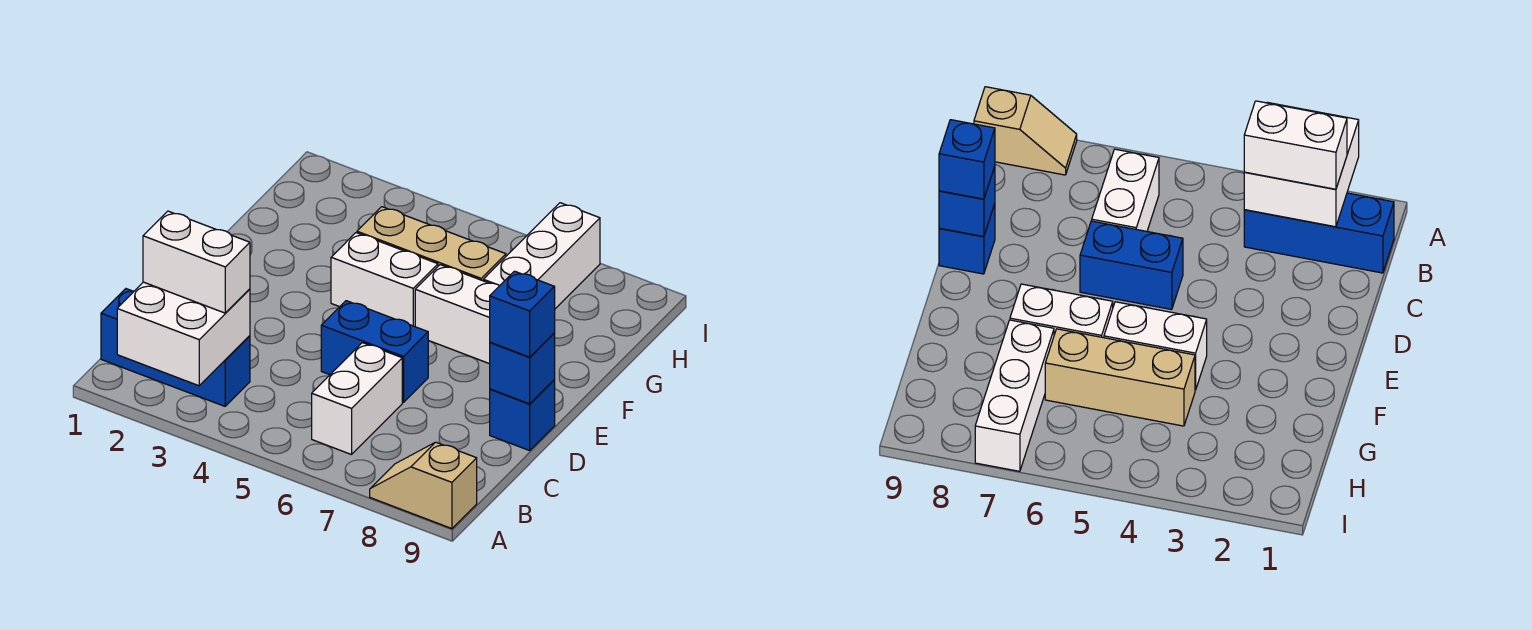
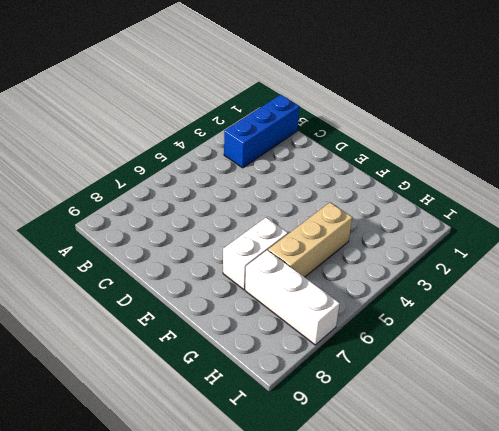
none -> tan 1x2 slope [370,442,477,529]
none -> white 1x2 brick [312,343,402,455]
none -> blue 1x2 brick [321,301,428,403]

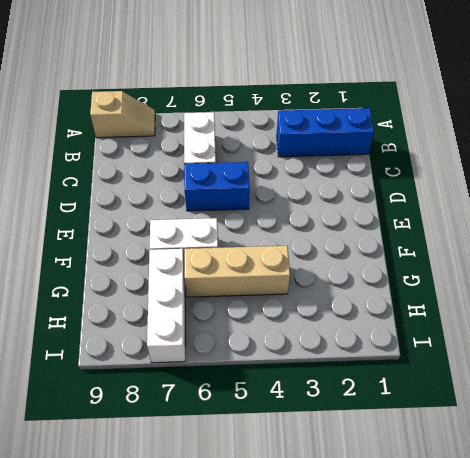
none -> blue 1x1 brick [490,380,555,451]
none -> white 1x2 brick [331,233,438,327]
none -> white 2x2 brick [117,282,250,386]

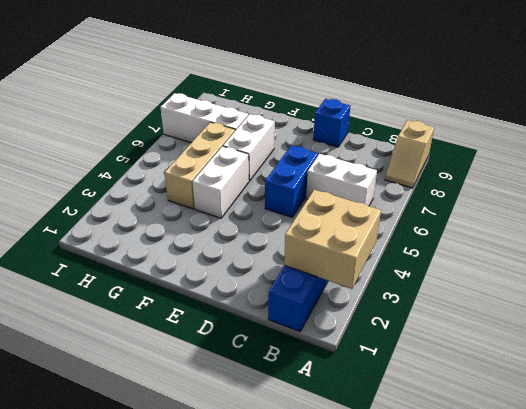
tan 2x2 brick [284,190,381,289] -> white 2x2 brick [117,282,250,386]
none -> blue 1x1 brick [490,333,555,404]
none -> white 1x2 brick [143,211,250,313]
none -> blue 1x1 brick [490,271,555,357]

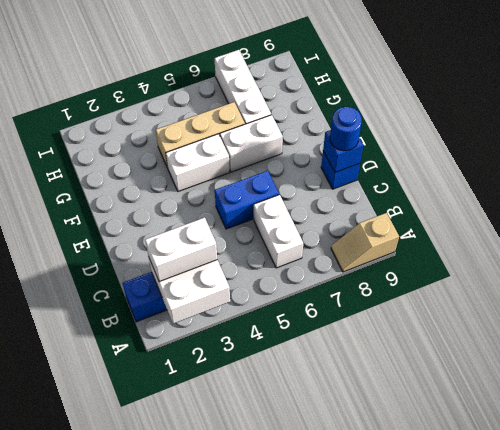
blue 1x1 round brick [330,107,362,151] -> blue 1x1 brick [490,271,555,357]

